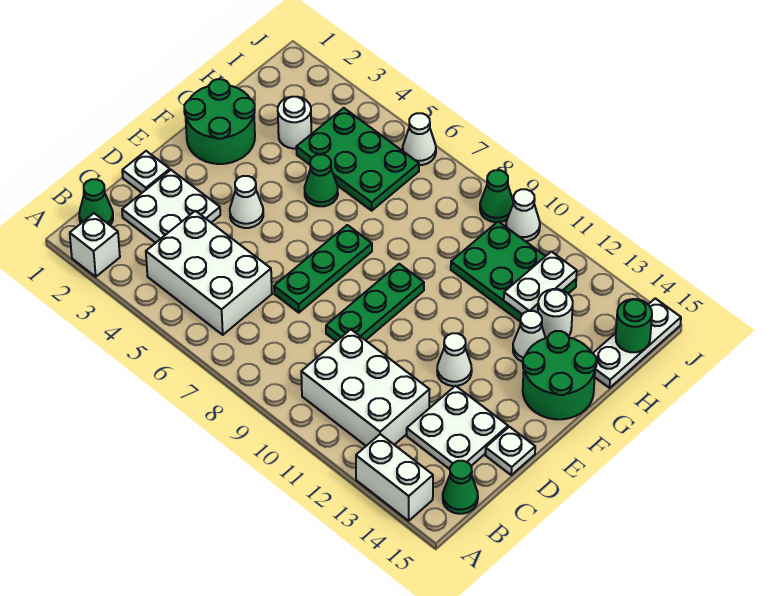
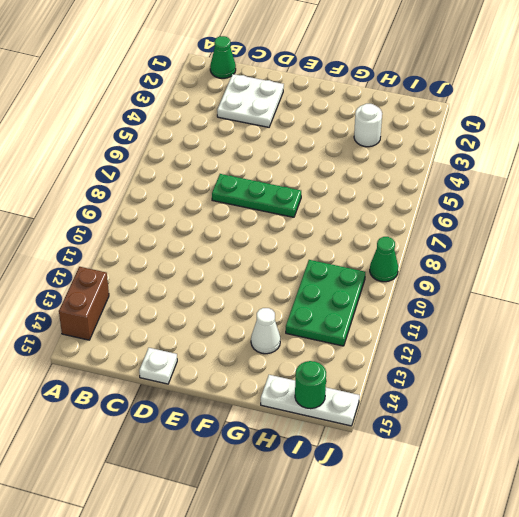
brown 1x2 brick [59,267,109,340] -> white 1x2 brick [356,434,433,521]
none -> white 1x1 brick [70,213,120,277]
none -> white 2x3 brick [146,211,272,335]
none -> white 2x3 brick [301,329,430,446]

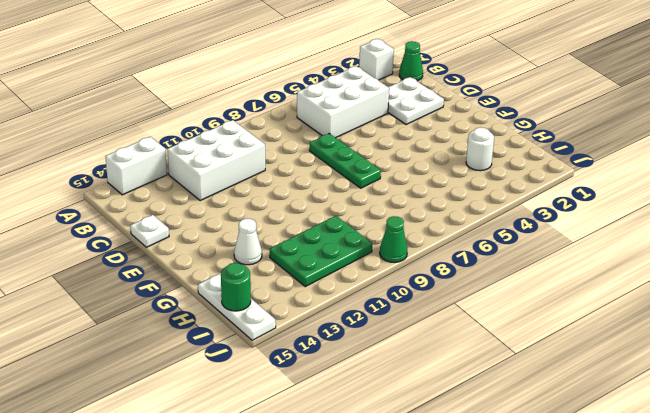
none -> green 1x1 cone [443,461,478,514]
none -> white 2x2 plate [407,386,508,469]
none -> white 1x1 plate [122,151,170,193]

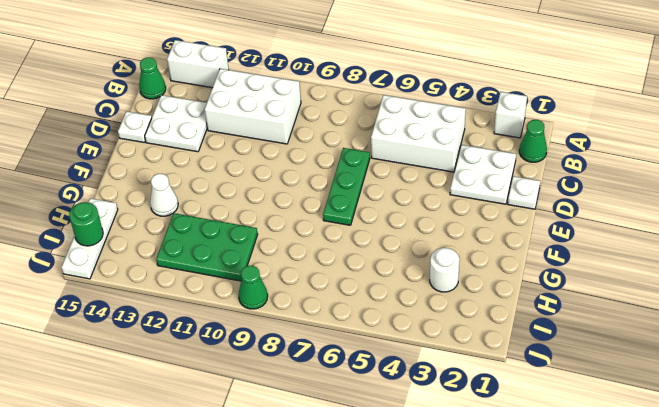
none -> green 1x3 plate [326,264,424,341]
none -> white 1x1 cone [230,176,263,228]
none -> white 1x1 cone [437,333,472,386]

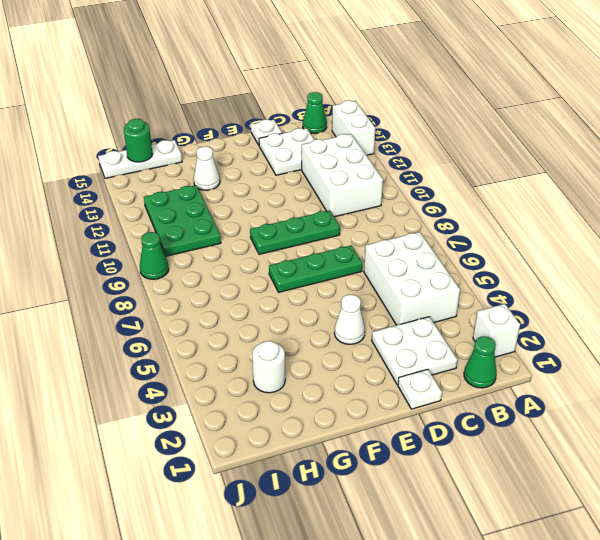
none -> white 1x1 cone [437,333,472,386]
none -> green 2x2 round brick [184,79,255,164]
none -> green 2x2 round brick [523,331,596,419]

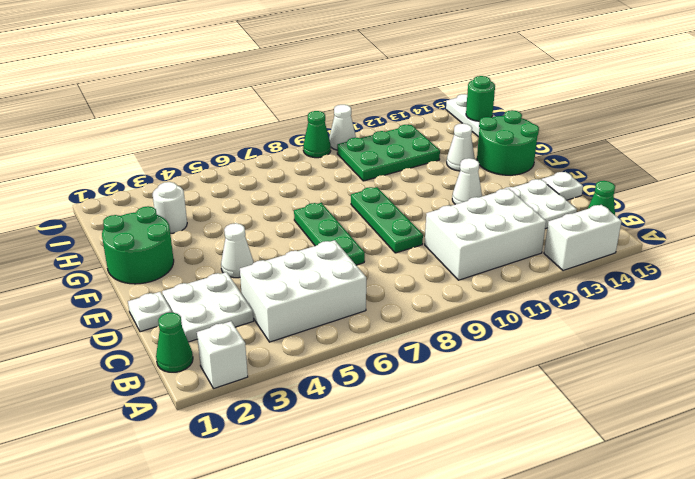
none -> green 1x1 cone [305,154,338,206]
none -> green 2x3 plate [296,108,419,211]
none -> white 1x1 round brick [538,289,573,338]

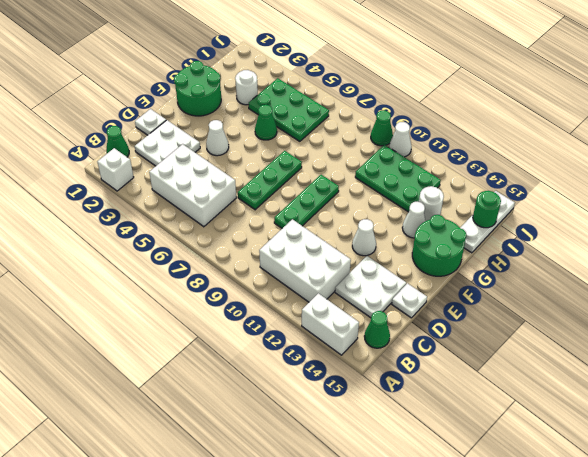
none -> white 1x1 cone [403,113,436,165]
none -> white 1x2 plate [504,252,577,314]

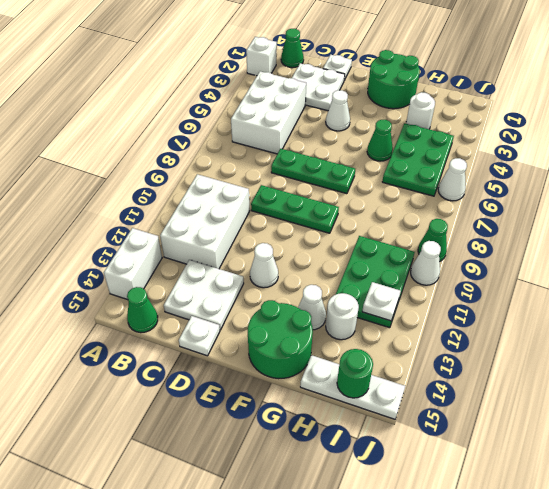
white 1x1 plate [362,282,401,321] -> white 1x2 plate [504,252,577,314]

